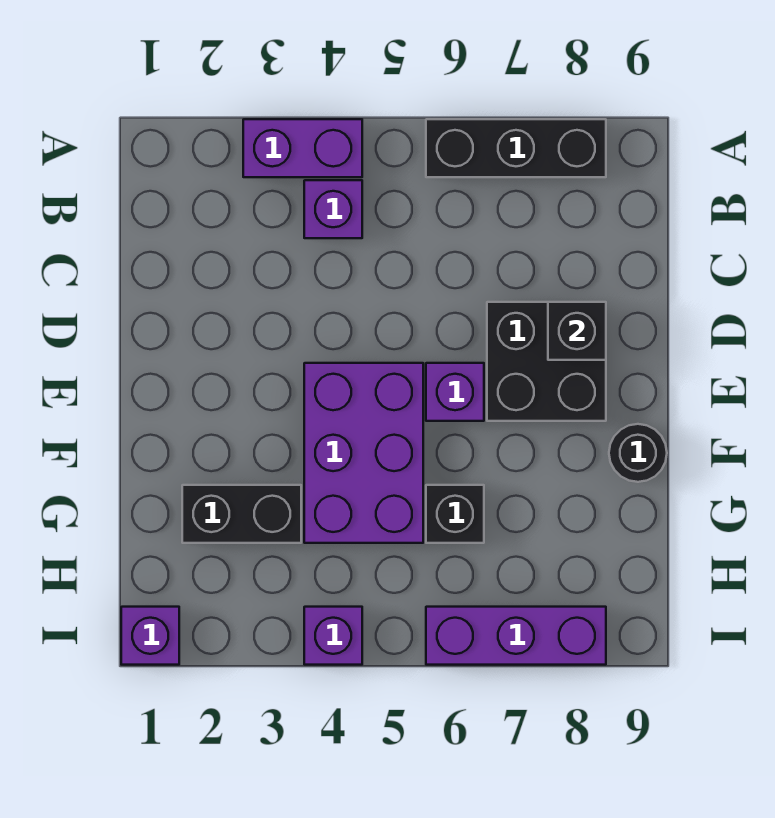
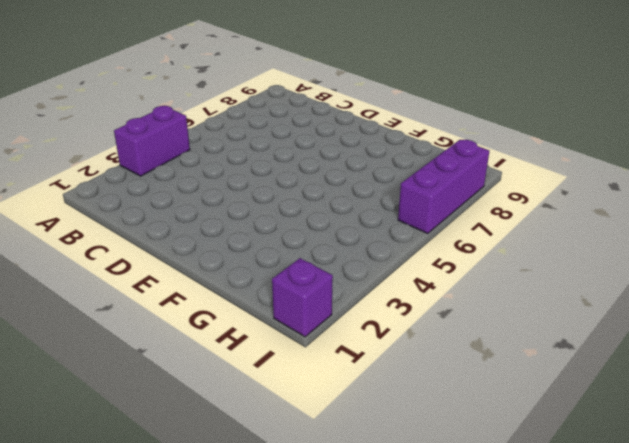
none -> black 1x3 brick [426,119,606,177]
none -> purple 1x1 brick [304,180,362,238]
none -> black 2x2 brick [487,302,606,421]

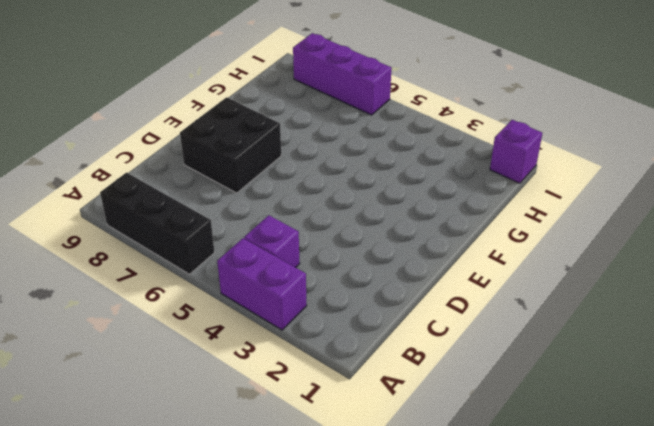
none -> purple 2x3 brick [304,363,423,543]
none -> purple 1x1 brick [426,363,484,421]
none -> black 1x1 round brick [609,424,667,482]

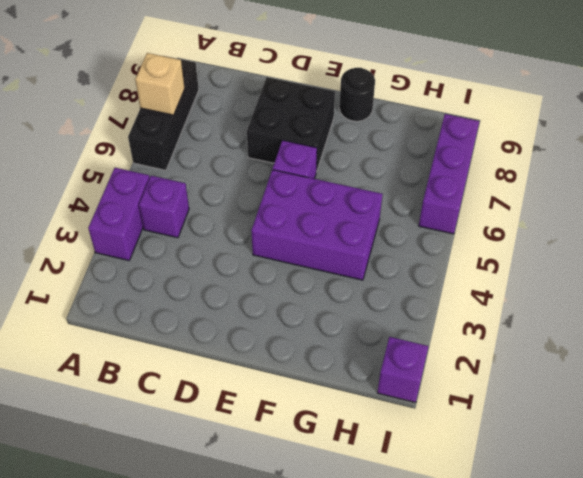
tan 1x1 brick [135,53,185,115] -> none
none -> black 1x2 brick [182,485,301,543]
none -> black 1x1 brick [426,485,484,543]
none -> purple 1x1 brick [304,607,362,665]

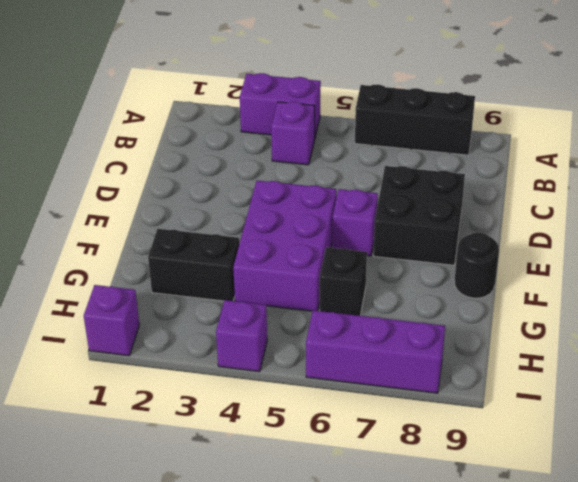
none -> black 1x1 brick [548,302,606,360]

